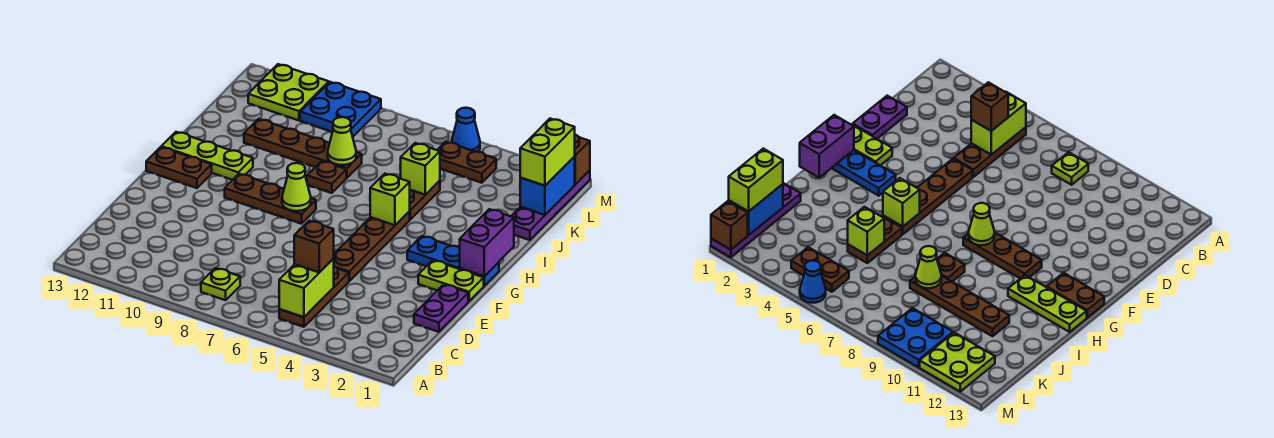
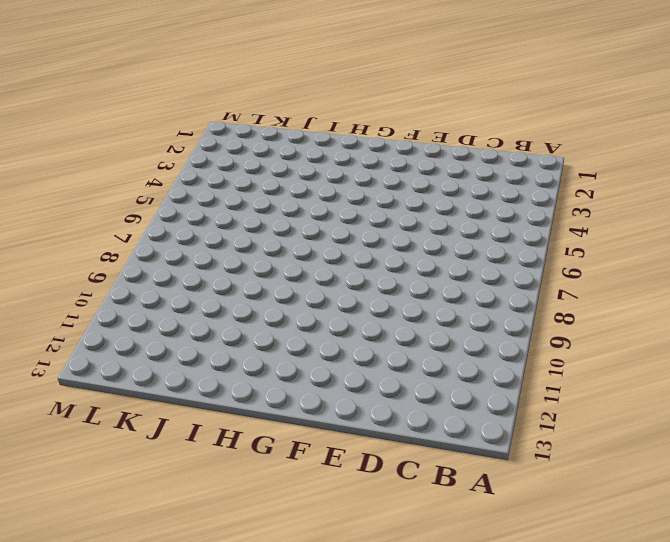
none -> brown 1x3 plate [279,266,349,327]
none -> lime 1x1 plate [201,268,240,300]
none -> purple 1x2 plate [414,284,468,332]

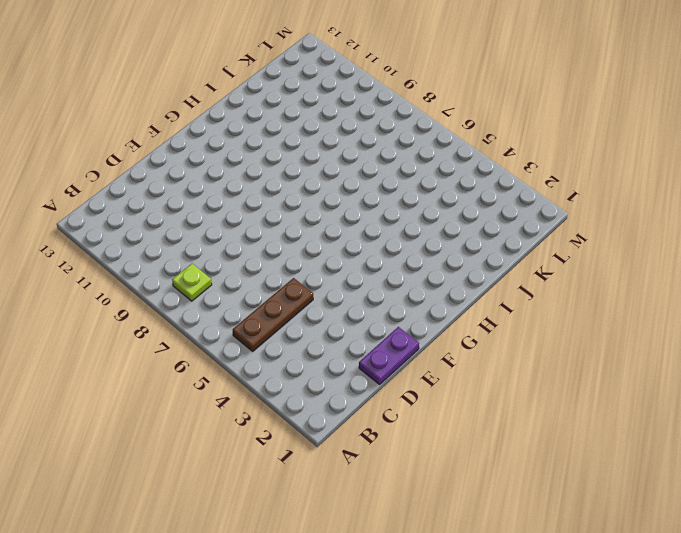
none -> brown 1x4 plate [333,212,410,281]
none -> lime 1x2 plate [418,260,484,301]
none -> blue 1x3 plate [407,236,499,286]

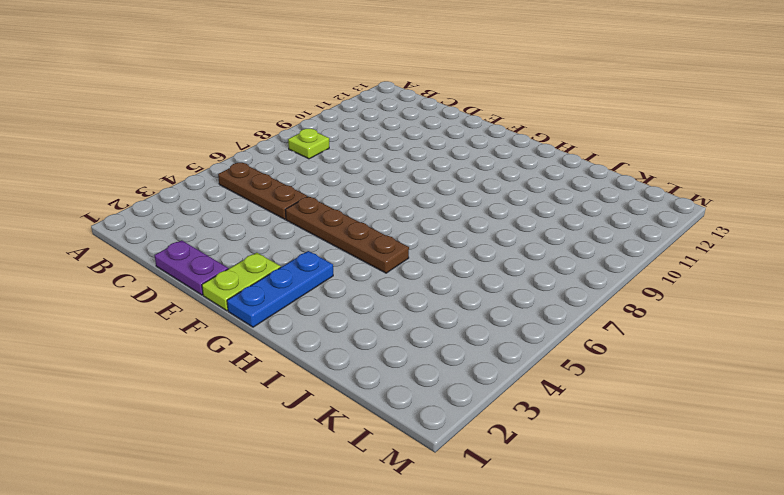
none -> brown 1x3 plate [225,174,316,224]
none -> brown 1x2 plate [146,147,212,188]
none -> lime 1x3 plate [161,132,253,180]

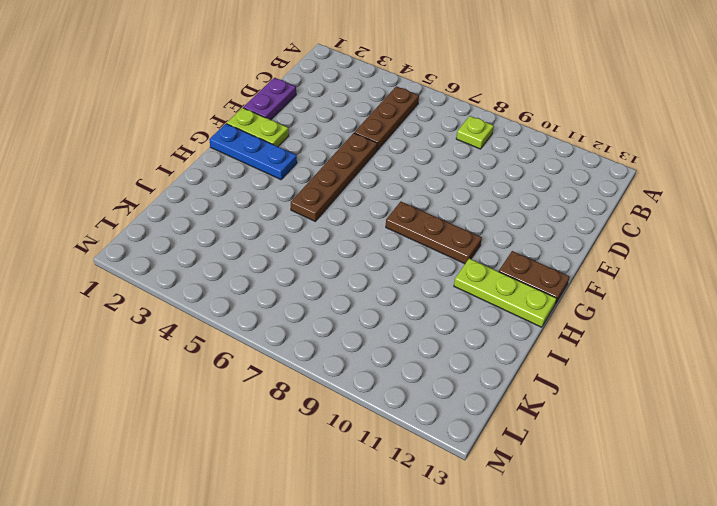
none -> brown 1x2 plate [409,181,440,220]
none -> brown 1x1 plate [307,161,346,193]
none -> purple 1x4 plate [511,170,590,240]

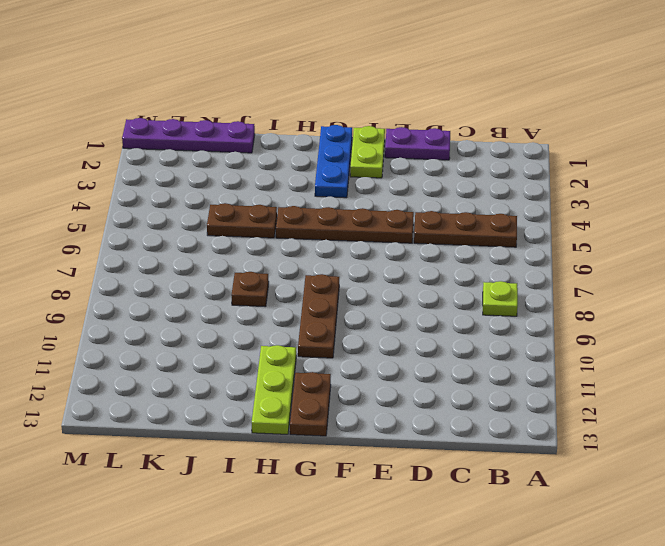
none -> brown 1x4 plate [244,119,362,178]
none -> brown 1x2 plate [438,142,496,183]
none -> blue 2x2 plate [300,82,381,137]

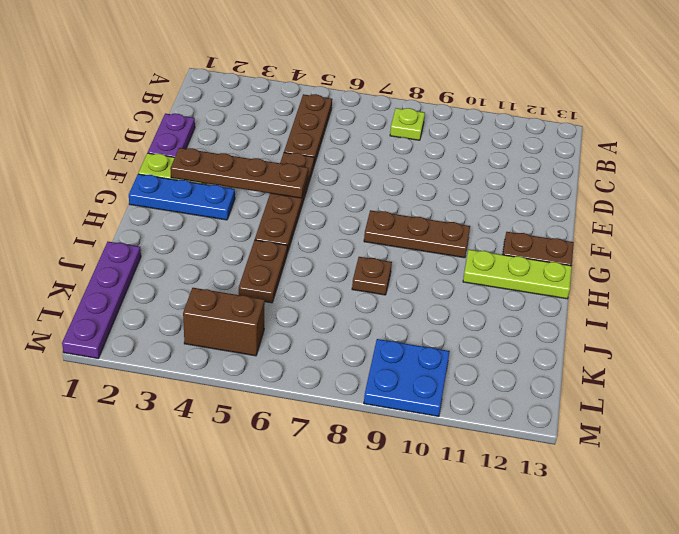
brown 1x4 plate [170,148,308,198] -> brown 1x4 plate moved to [244,119,362,178]
brown 1x2 brick [183,288,265,356] -> brown 1x2 plate [438,142,496,183]
none -> lime 2x2 plate [248,64,329,120]
none -> blue 1x1 cone [452,108,480,152]
none -> lime 1x2 brick [279,259,334,317]

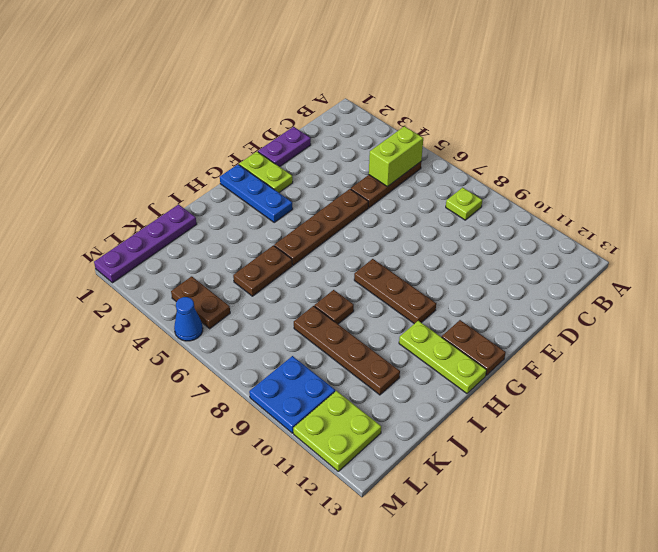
none -> purple 1x2 brick [459,209,514,276]
none -> lime 1x1 cone [282,163,311,211]
none -> lime 1x1 brick [370,174,410,225]

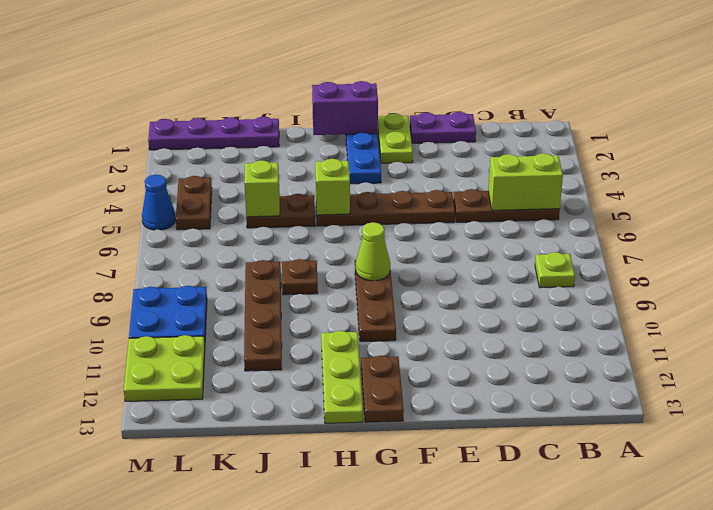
none -> lime 1x1 cone [328,117,356,165]
none -> blue 1x2 brick [520,156,575,215]
none -> brown 1x1 brick [575,135,590,185]

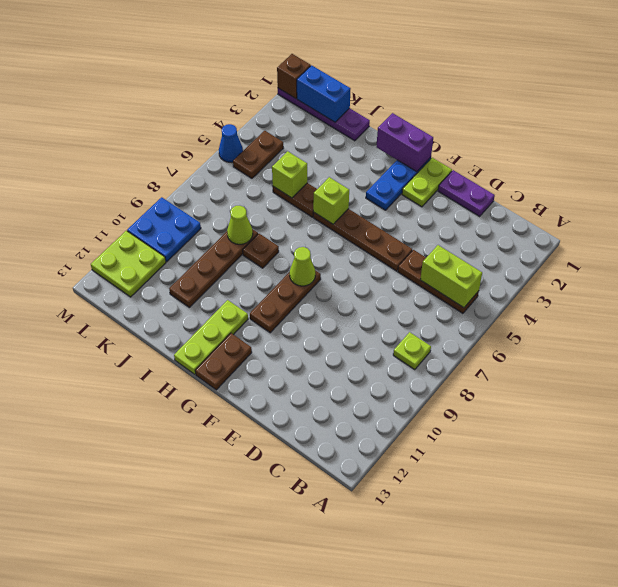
none -> brown 1x1 brick [294,221,334,272]
none -> lime 1x2 brick [520,119,575,186]

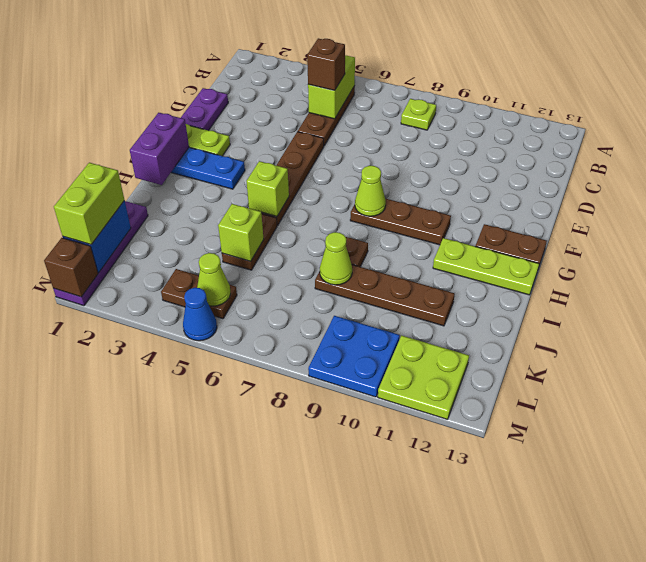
lime 1x1 cone [197,253,231,306] -> none

